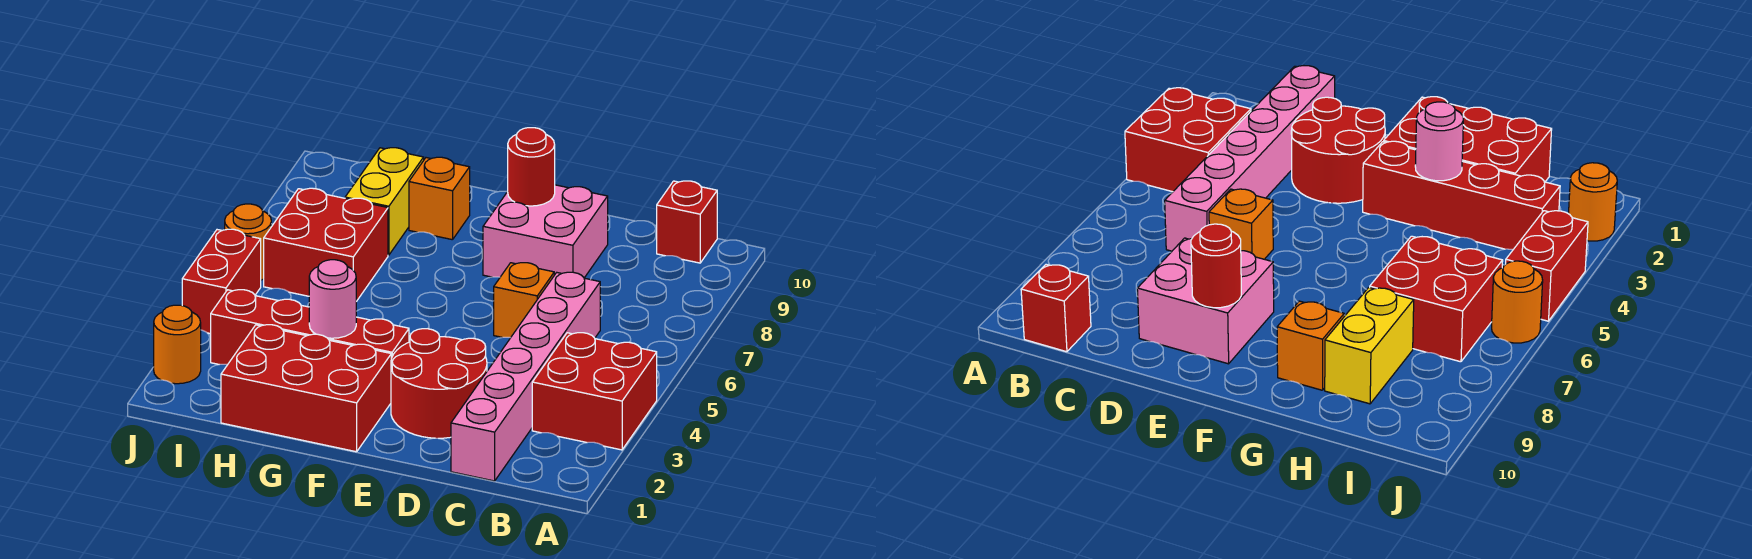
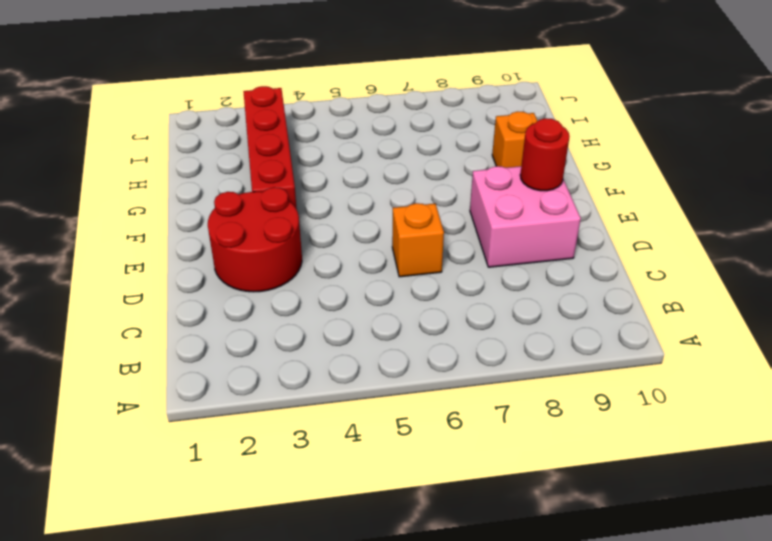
none -> red 2x2 brick [532,333,657,450]
none -> red 1x1 brick [657,181,717,263]
none -> pink 1x6 brick [451,272,600,481]

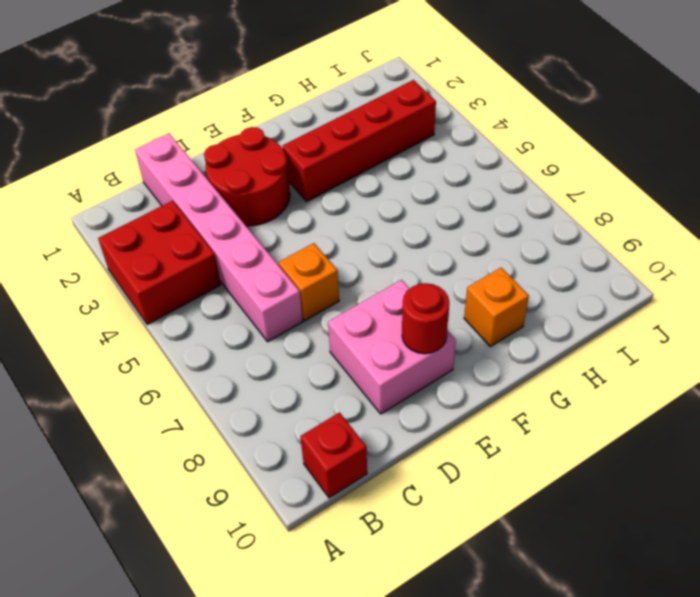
none -> red 2x3 brick [221,325,391,452]
none -> red 2x2 brick [264,188,388,301]
none -> yellow 1x2 brick [345,148,424,255]

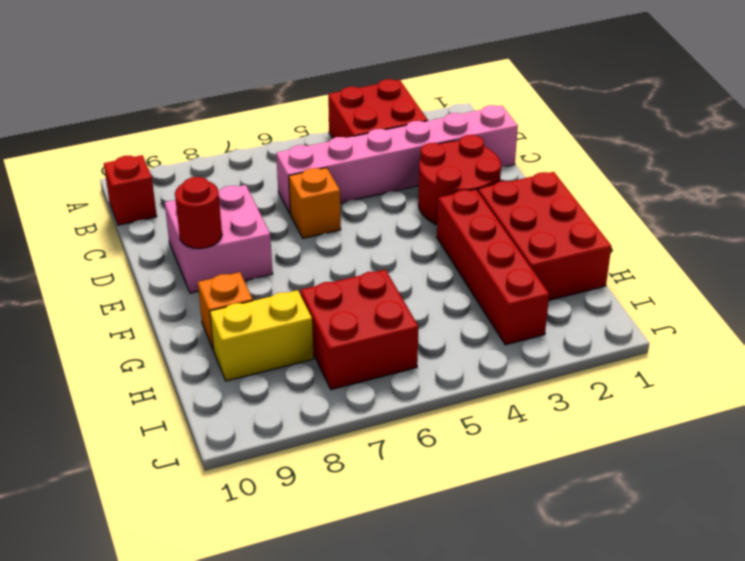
none -> orange 1x1 round brick [154,305,201,384]
none -> red 1x2 brick [182,229,261,334]
none -> orange 1x1 round brick [225,204,271,280]

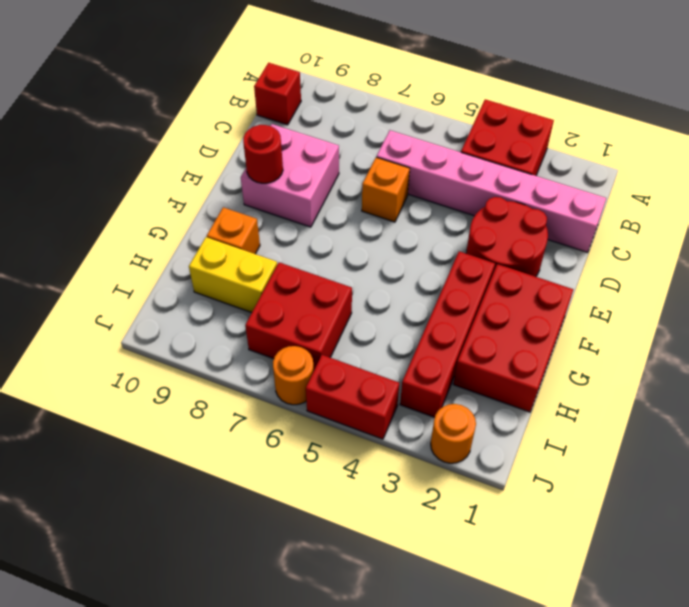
none -> pink 1x1 round brick [309,260,356,338]

